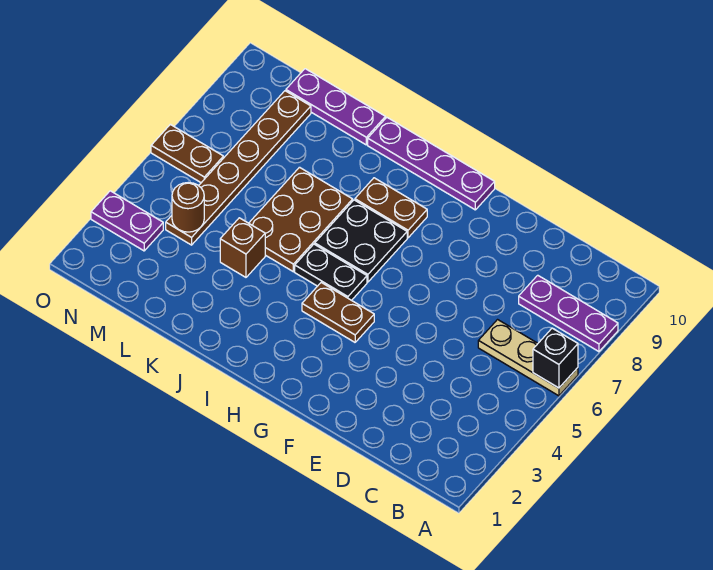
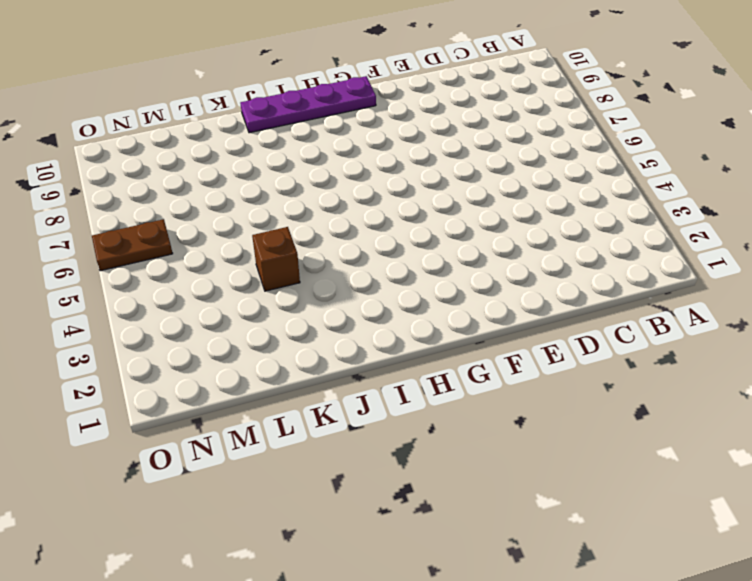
none -> tan 1x3 plate [478,320,578,396]
none -> purple 1x3 plate [519,275,618,352]
none -> brown 1x2 plate [302,283,374,342]

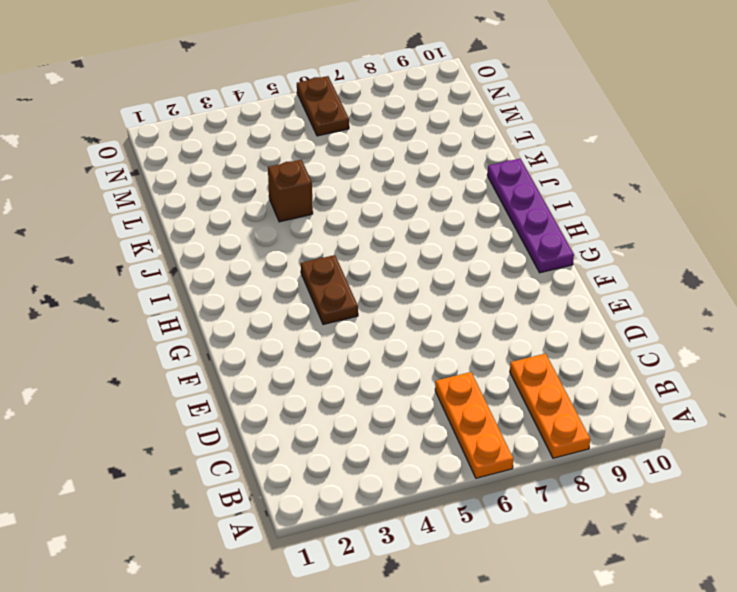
orange 1x3 plate [435,372,513,478] -> tan 1x3 plate [478,320,578,396]
orange 1x3 plate [510,353,590,458] -> purple 1x3 plate [519,275,618,352]
none -> black 1x2 plate [295,244,367,300]
none -> black 2x2 plate [315,200,407,282]
none -> brown 1x2 plate [355,178,427,238]

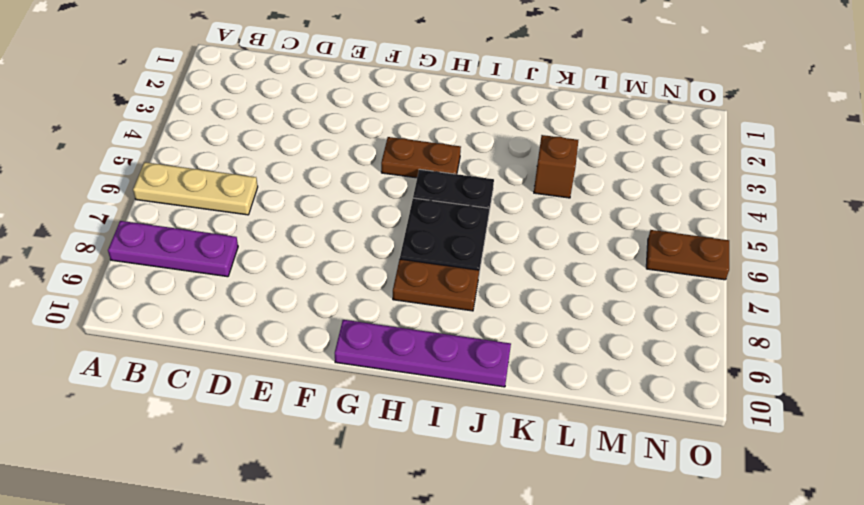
none -> brown 2x3 plate [249,167,353,272]
none -> purple 1x3 plate [286,69,385,145]
none -> brown 1x6 plate [166,91,311,245]

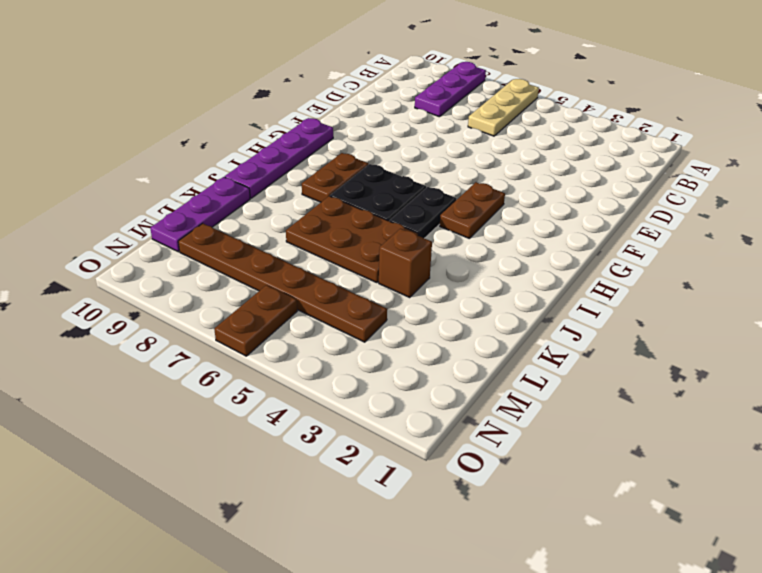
none -> purple 1x2 plate [91,191,163,251]
none -> black 1x1 brick [533,328,578,388]
none -> brown 1x1 round brick [172,183,204,232]

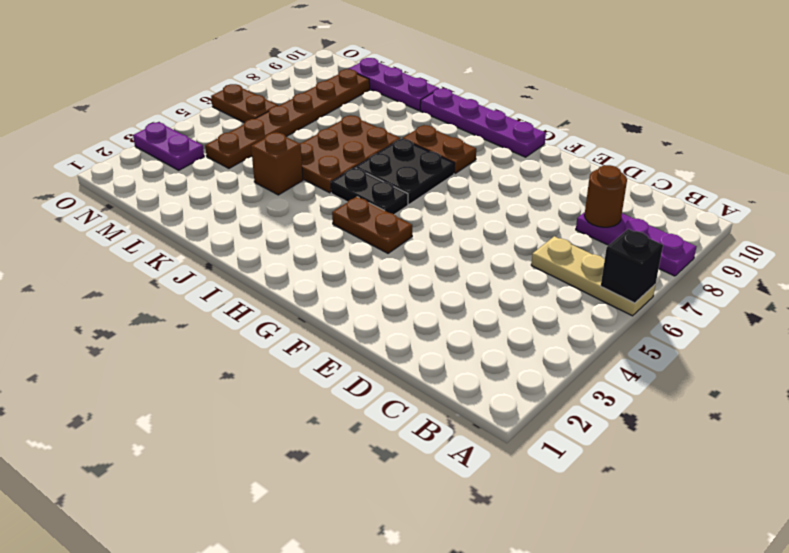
brown 1x1 round brick [584,165,627,227] -> brown 1x1 round brick moved to [172,183,204,232]

